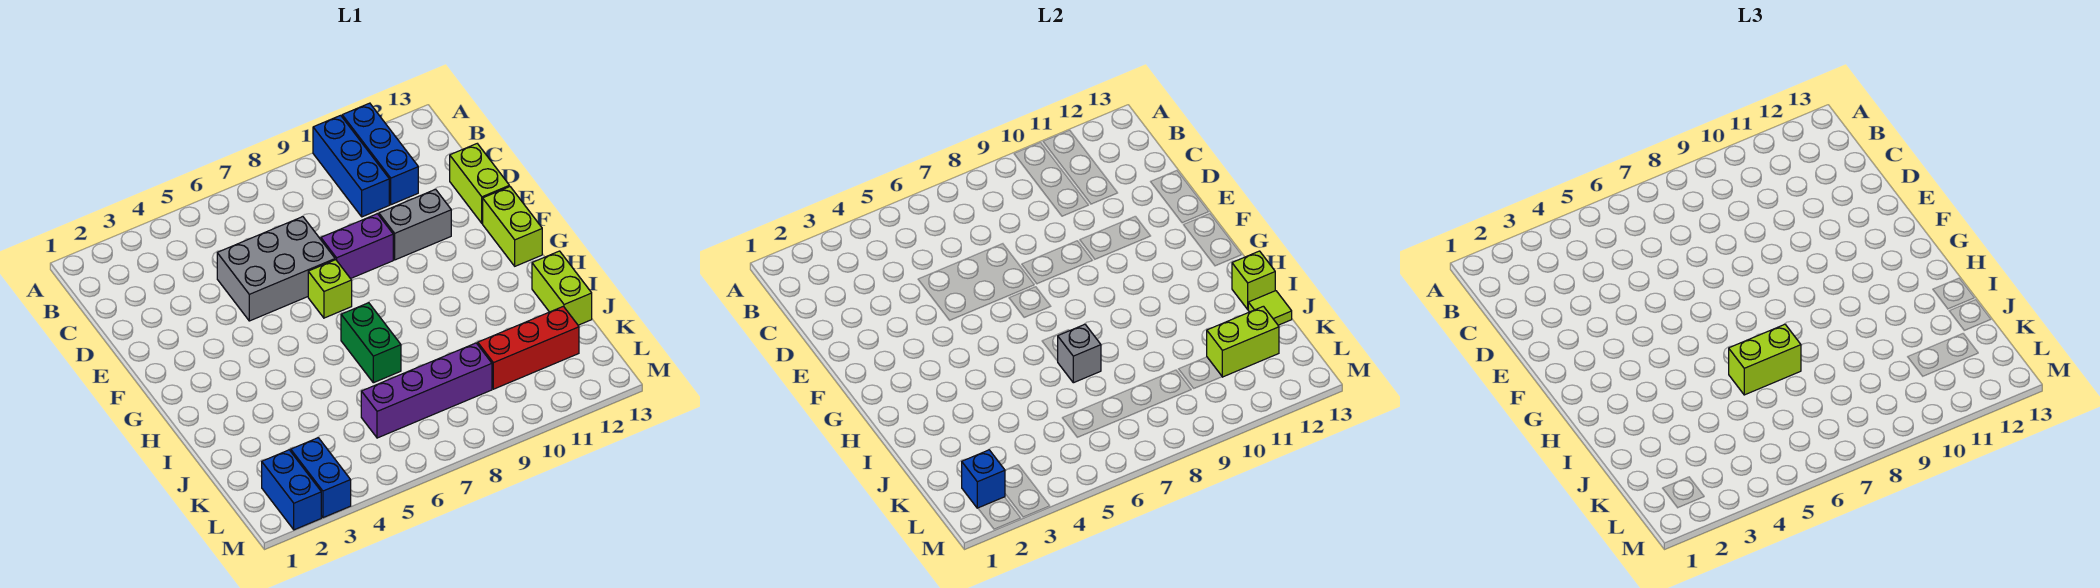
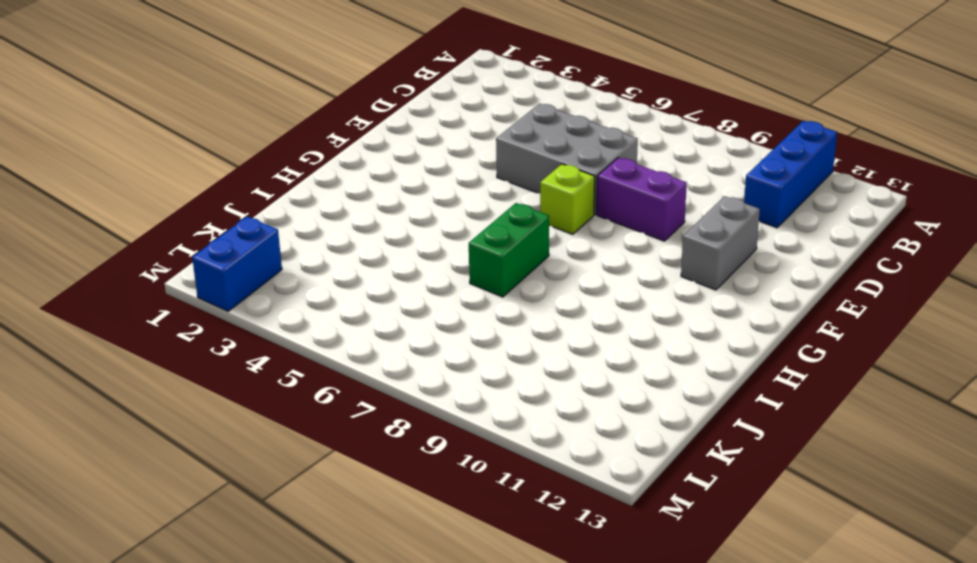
grey 1x2 brick [681,196,760,290] -> grey 1x2 brick turned to [379,189,451,260]
none -> blue 1x3 brick [313,115,389,217]
none -> lime 1x2 brick [450,144,509,223]
none -> lime 1x2 brick [483,187,542,266]

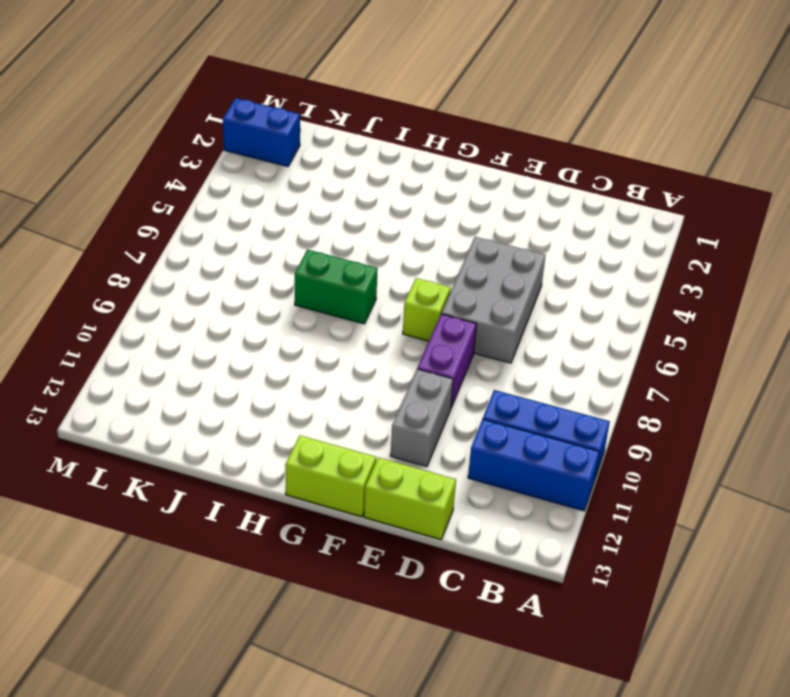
none -> lime 1x2 brick [532,251,592,325]
none -> purple 1x4 brick [361,343,492,438]
none -> red 1x3 brick [478,306,579,389]

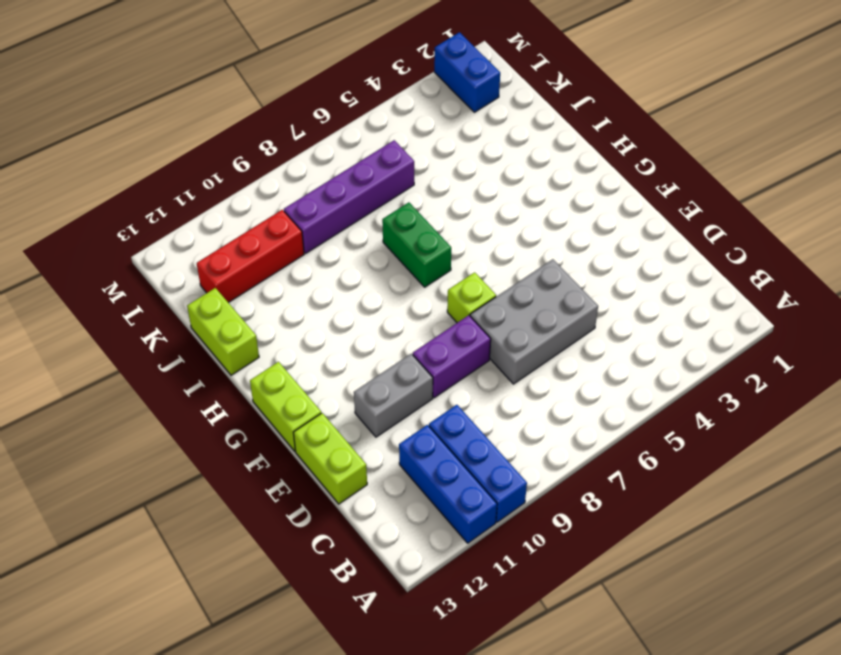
none -> blue 1x2 brick [291,438,351,518]
none -> grey 1x1 brick [1058,324,1101,383]
none -> lime 1x1 brick [1232,251,1275,309]

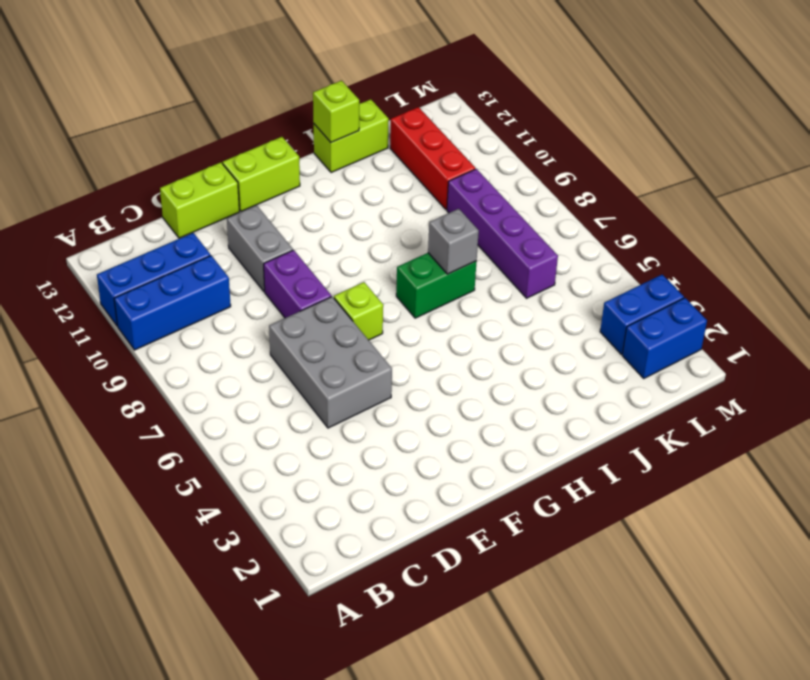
none -> lime 1x1 tile [1248,291,1292,325]
none -> lime 1x2 brick [1207,306,1279,377]
none -> blue 1x1 brick [962,450,1005,508]

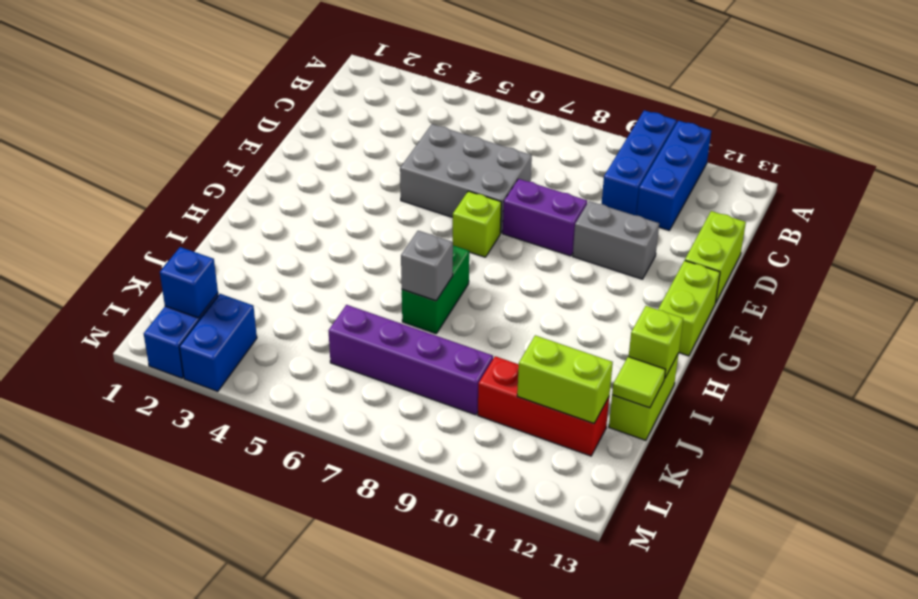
none -> lime 1x2 brick [1729,324,1801,395]

